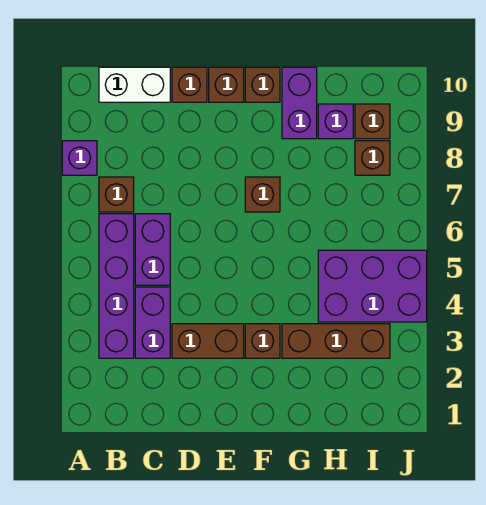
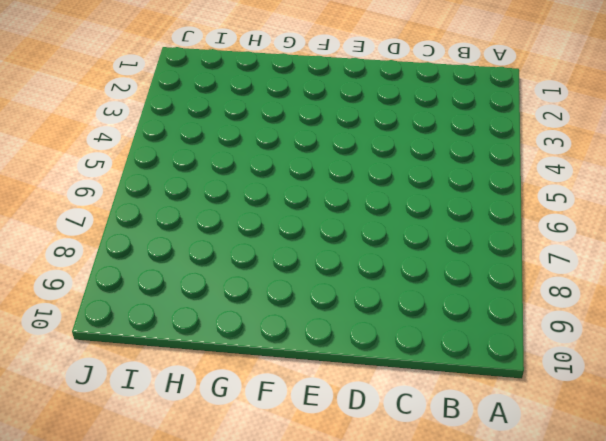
none -> purple 1x1 brick [62,141,97,175]
none -> purple 1x4 brick [99,214,134,358]
none -> brown 1x1 brick [99,177,134,212]

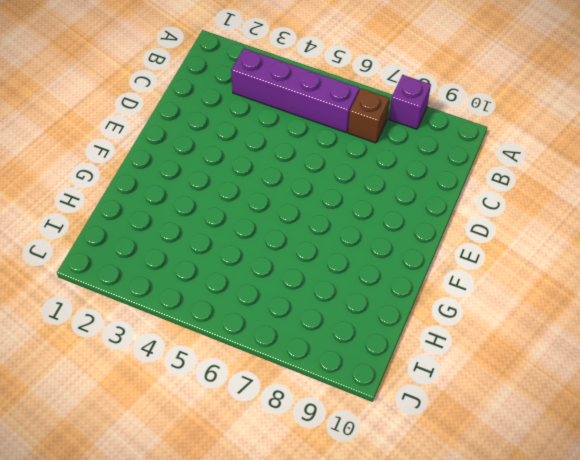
none -> white 1x2 brick [99,67,170,102]
none -> purple 1x2 brick [135,287,170,358]
none -> purple 1x2 brick [135,214,170,285]

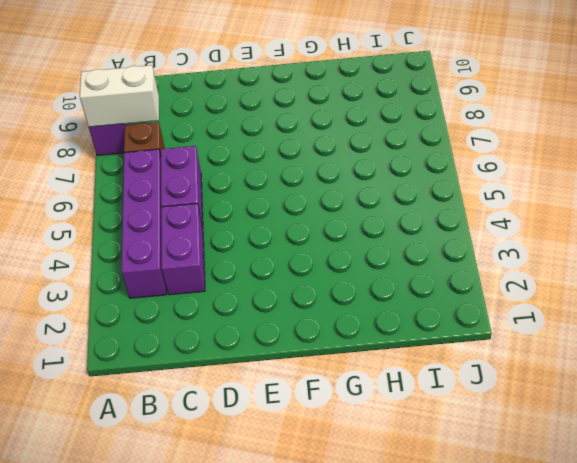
white 1x2 brick [80,65,159,127] -> white 1x2 brick moved to [99,67,170,102]
none -> brown 1x2 brick [172,324,244,358]
none -> brown 1x1 brick [172,67,207,102]
none -> brown 1x1 brick [209,67,244,102]

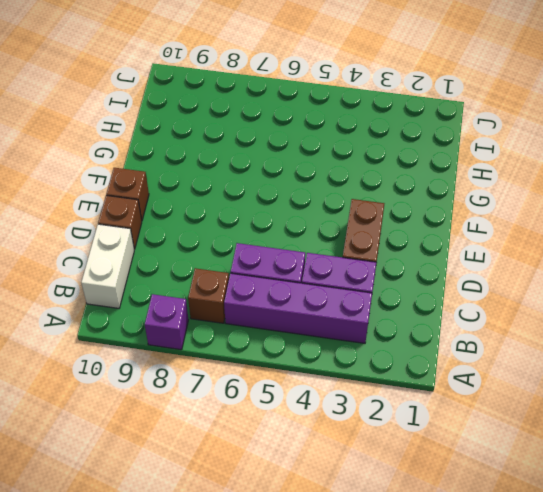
none -> brown 1x1 brick [245,324,280,358]
none -> brown 1x1 brick [245,177,280,212]
none -> brown 1x1 brick [245,67,280,102]

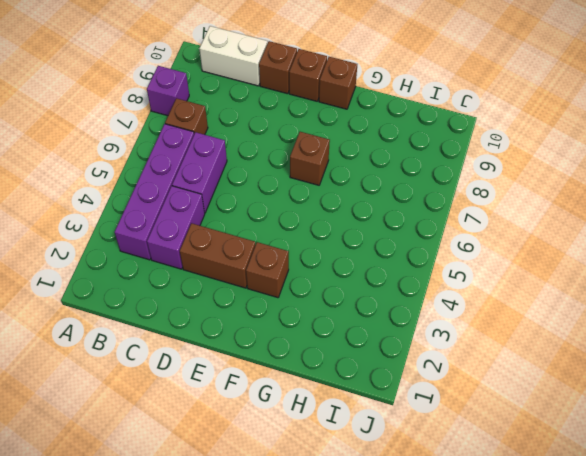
none -> brown 1x3 brick [282,324,390,358]
none -> purple 1x2 brick [282,67,317,139]
none -> purple 2x3 brick [318,250,427,322]

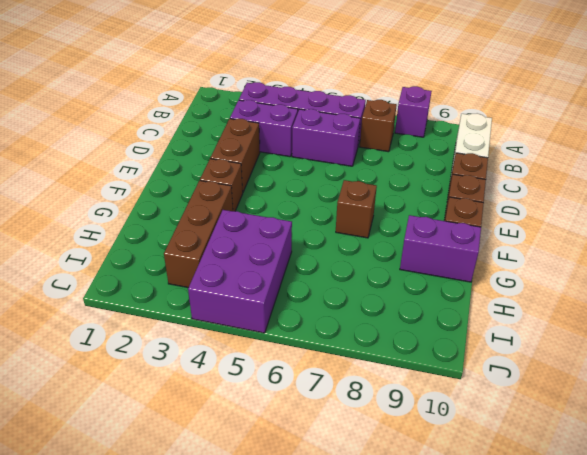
none -> purple 1x1 brick [318,104,353,139]
none -> brown 1x1 brick [355,141,390,175]
none -> brown 1x1 brick [355,104,390,139]

